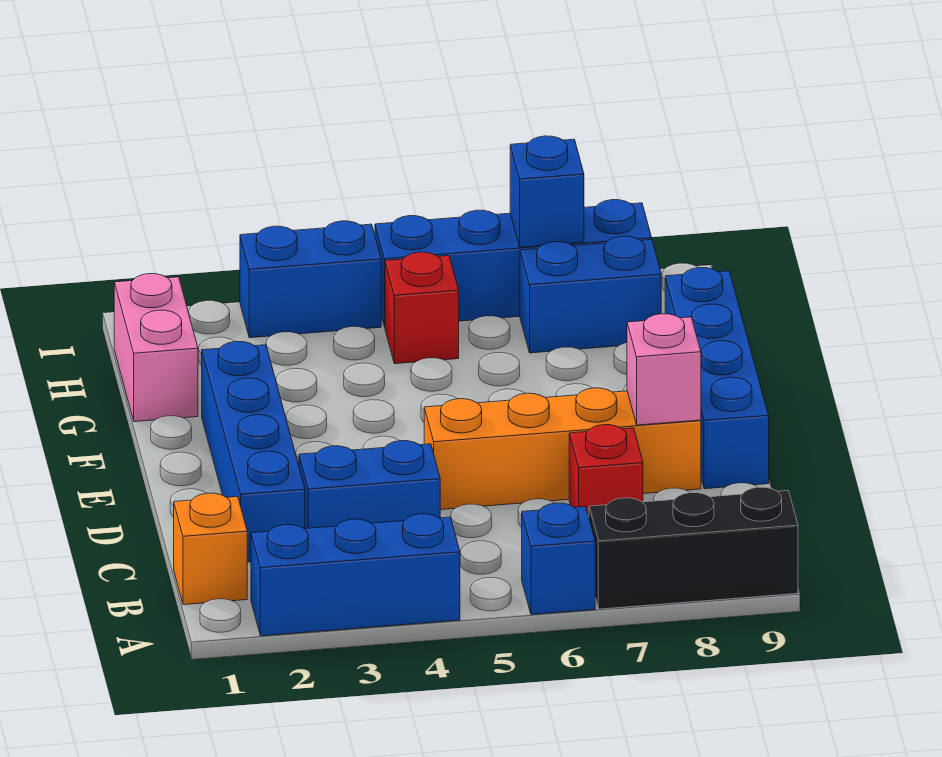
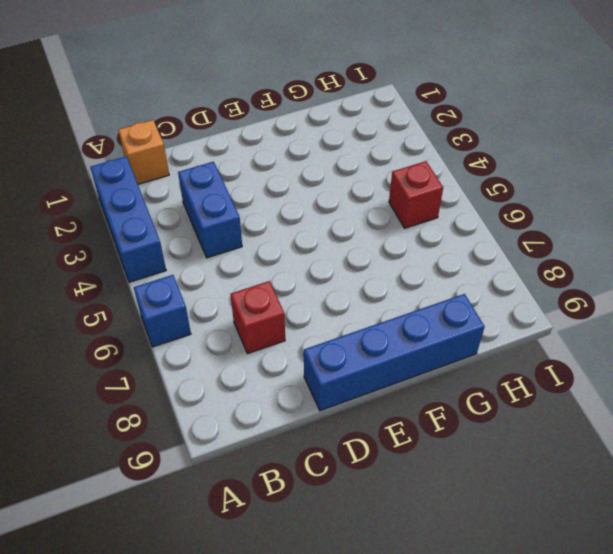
none -> black 1x3 brick [589,487,798,609]
none -> blue 1x4 brick [202,342,305,562]
none -> orange 1x4 brick [424,388,701,510]

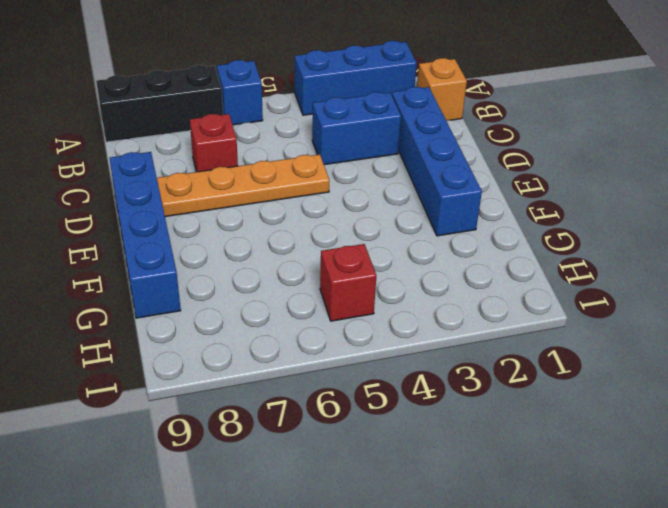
orange 1x4 plate [157,154,329,217] -> orange 1x4 brick [424,388,701,510]
none -> pink 1x2 brick [114,274,198,422]
none -> blue 1x2 brick [520,236,661,353]
none -> blue 1x2 brick [240,221,381,338]

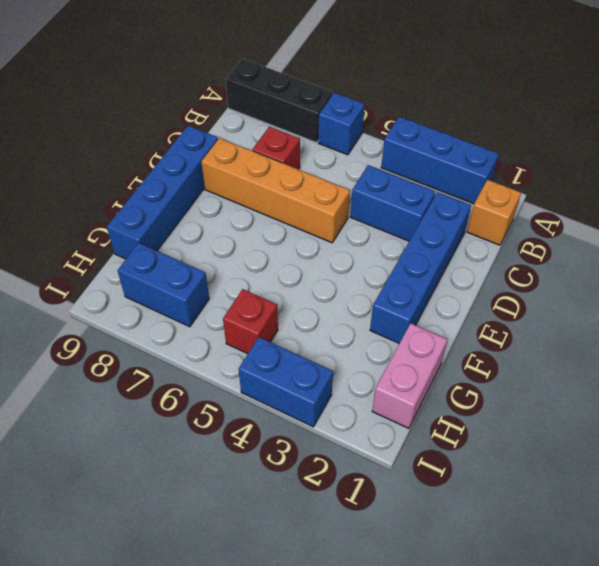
none -> blue 1x4 brick [375,200,652,327]
none -> pink 1x1 brick [627,314,701,425]
none -> blue 1x1 brick [510,136,584,247]

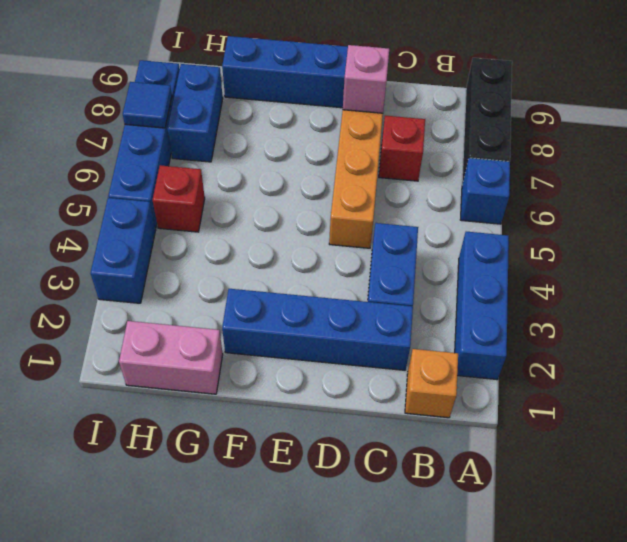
blue 1x1 tile [123,82,172,128] -> blue 1x1 brick [510,136,584,247]

